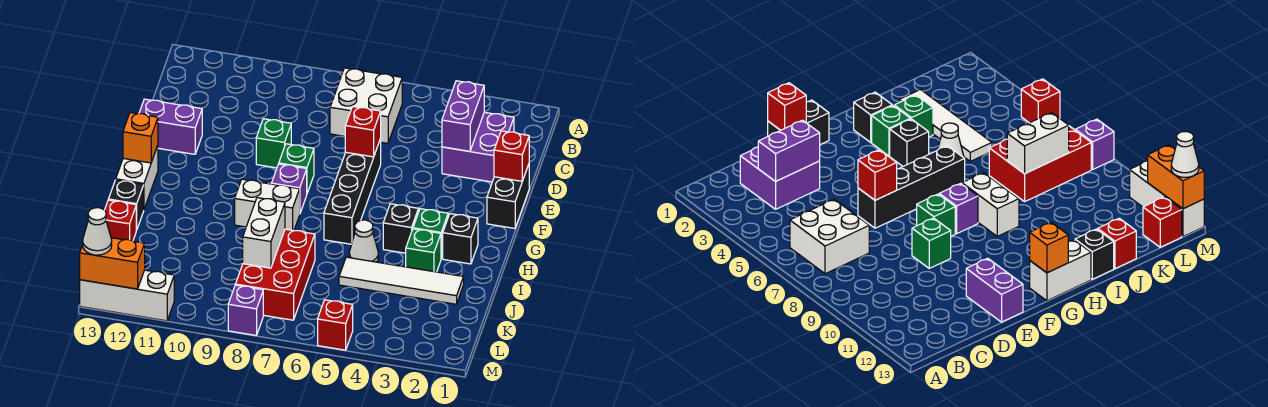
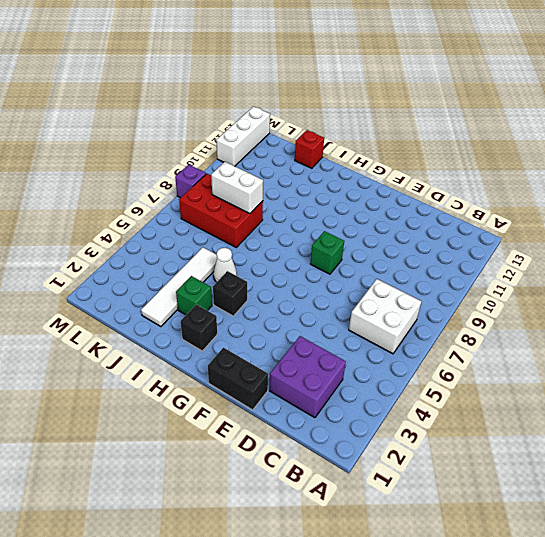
none -> black 1x4 brick [324,139,381,244]
none -> green 1x1 brick [256,119,291,168]
none -> purple 1x2 brick [139,99,202,154]
none -> purple 1x1 brick [272,164,307,213]

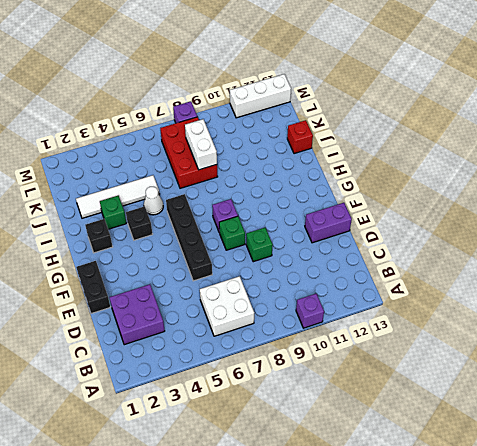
purple 1x1 brick [296,294,324,328] -> none
none -> white 1x2 brick [116,145,158,209]
none -> green 1x1 brick [413,209,448,258]
none -> white 1x2 brick [235,179,300,231]
none -> black 1x1 brick [108,180,144,230]

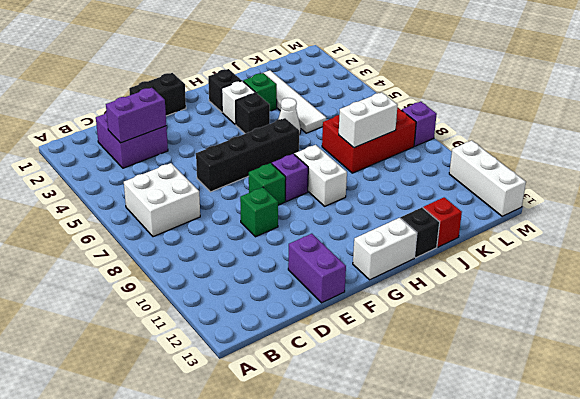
white 1x1 brick [222,81,255,125] -> green 1x1 brick [413,209,448,258]
none -> red 1x1 brick [1143,197,1182,247]
none -> red 1x1 brick [318,300,353,350]
none -> red 1x1 brick [494,131,529,181]
none -> red 1x1 brick [345,107,381,157]

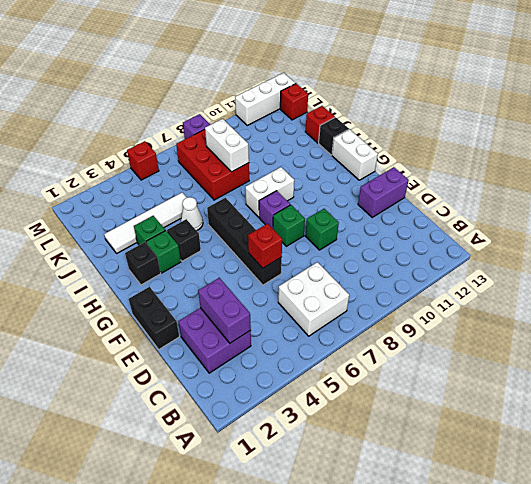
none -> red 1x1 brick [494,131,529,181]
none -> orange 1x1 brick [123,113,158,163]
none -> orange 1x2 brick [80,238,145,289]
none -> white 1x1 cone [83,208,112,255]

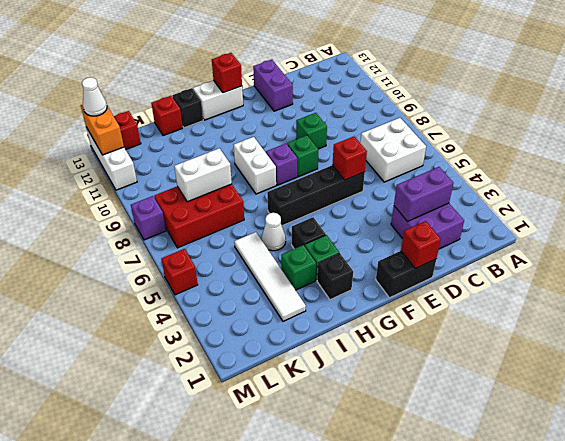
red 1x1 brick [212,53,242,93] -> orange 1x1 brick [123,113,158,163]

